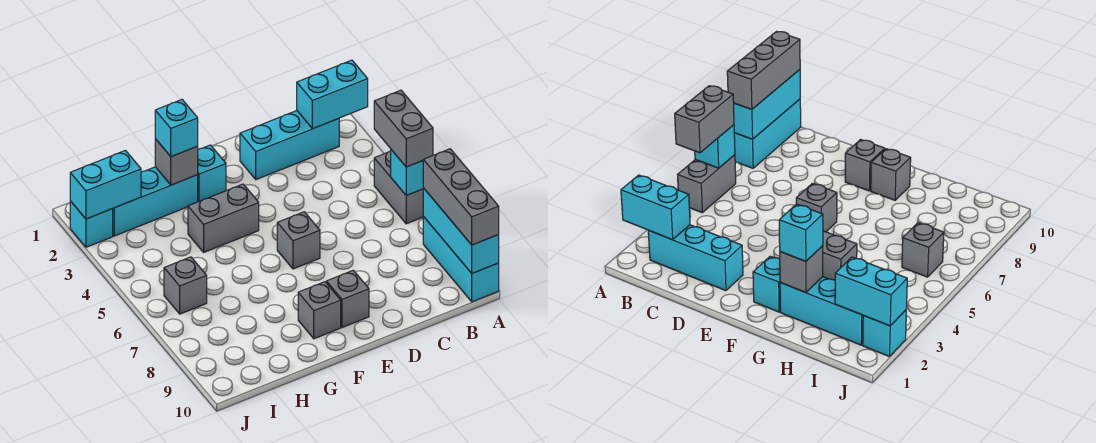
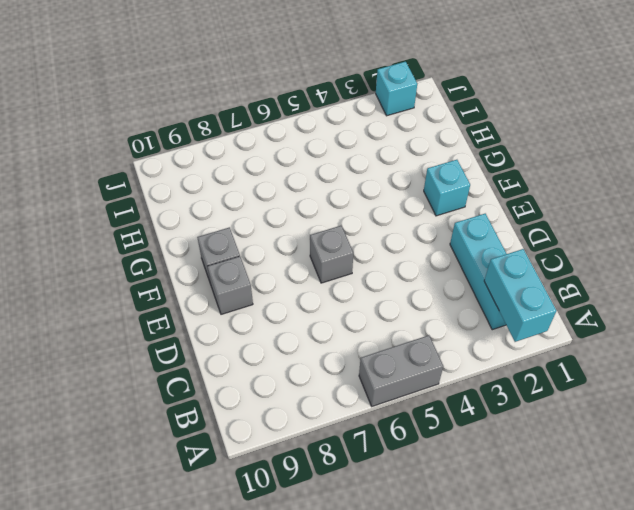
none -> cyan 1x3 brick [423,217,499,302]
none -> grey 1x2 brick [188,184,259,252]
none -> cyan 1x3 brick [113,167,198,236]

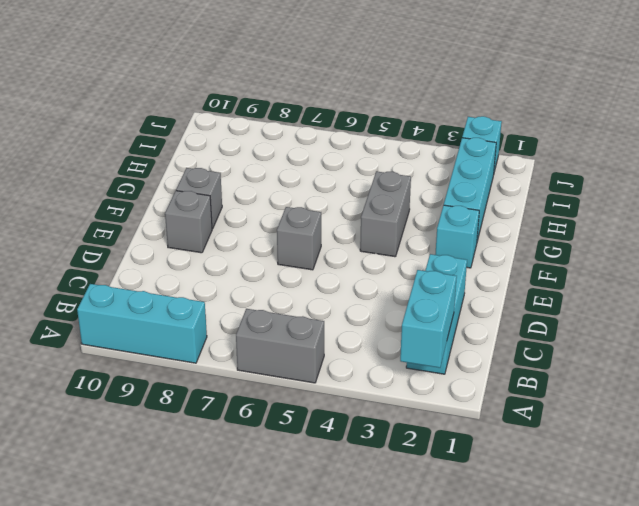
none -> grey 1x1 brick [164,257,207,314]
none -> cyan 1x1 brick [391,150,423,195]
none -> cyan 1x3 brick [423,188,499,273]

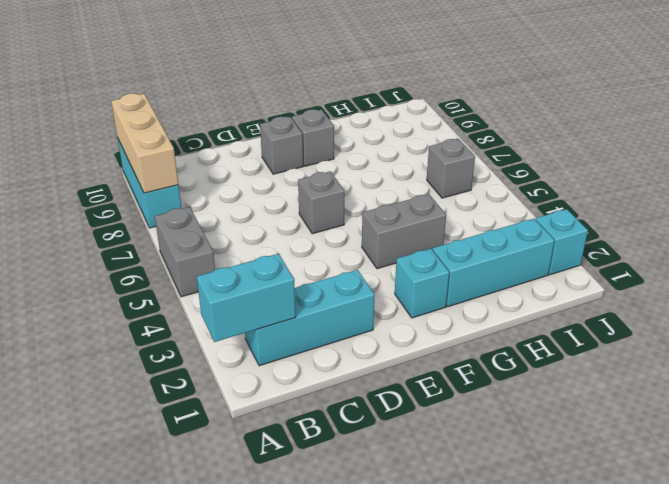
tan 1x3 brick [111,93,178,193] -> cyan 1x3 brick [423,188,499,273]
none -> cyan 1x1 brick [391,150,423,195]
none -> grey 1x1 brick [155,139,198,185]
none -> cyan 1x2 brick [70,150,141,219]

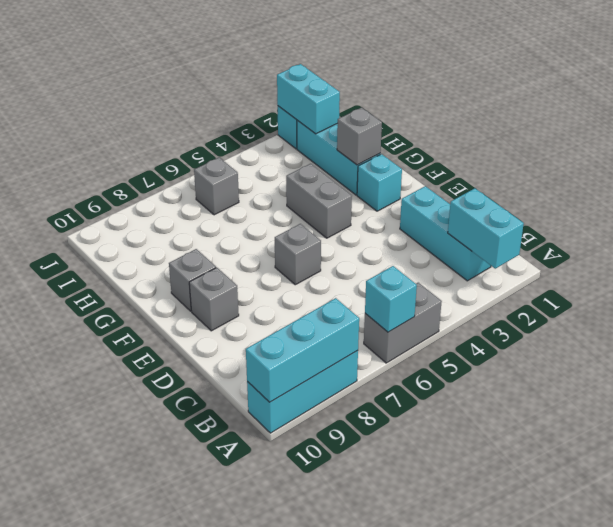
none -> grey 1x2 brick [374,90,433,167]
none -> grey 1x3 brick [423,149,499,245]
none -> cyan 1x1 brick [155,100,198,157]

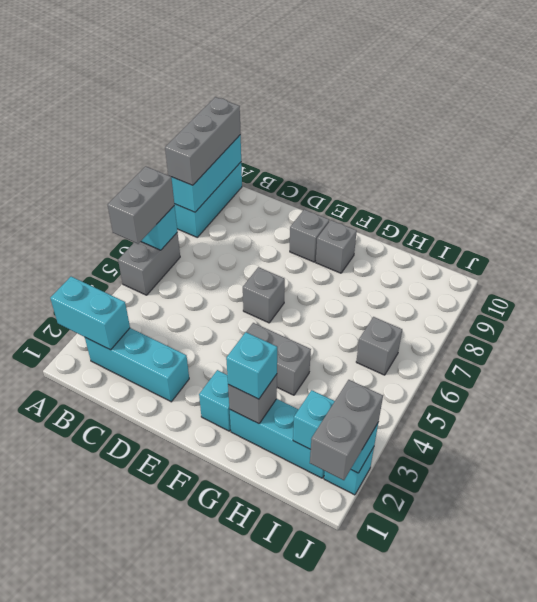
grey 1x2 brick [310,380,383,480] -> none

